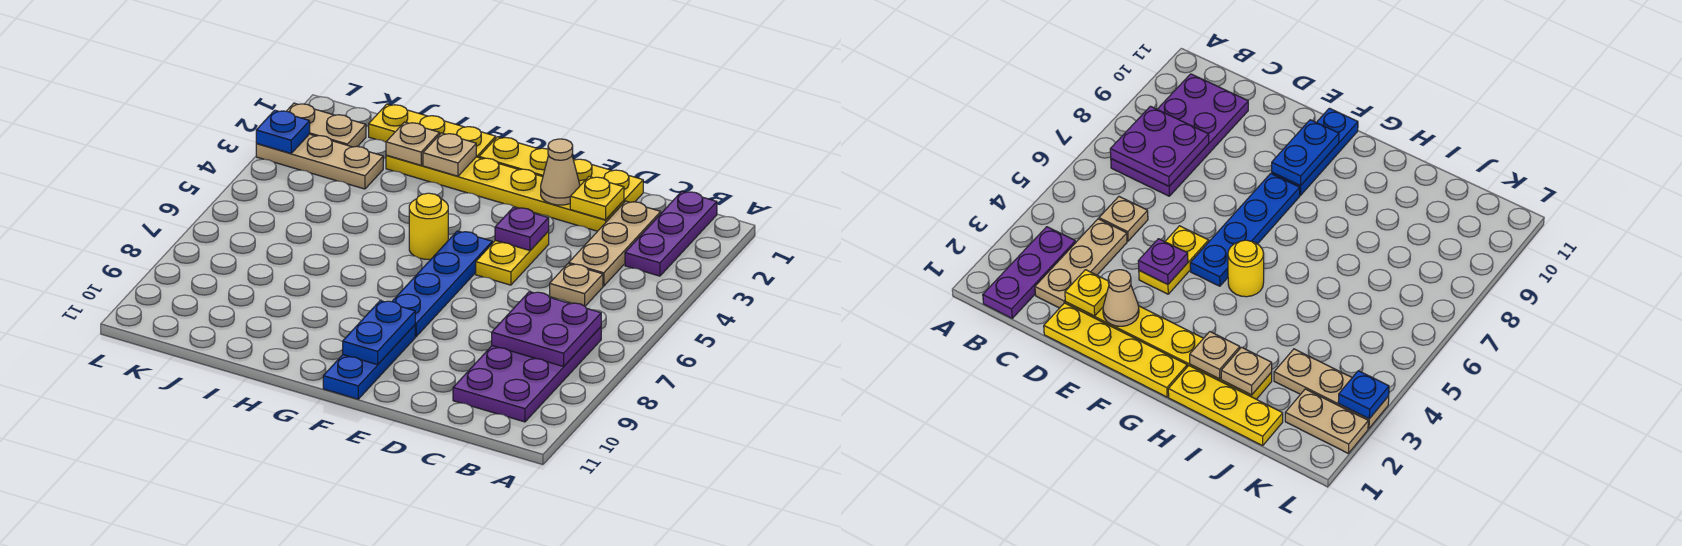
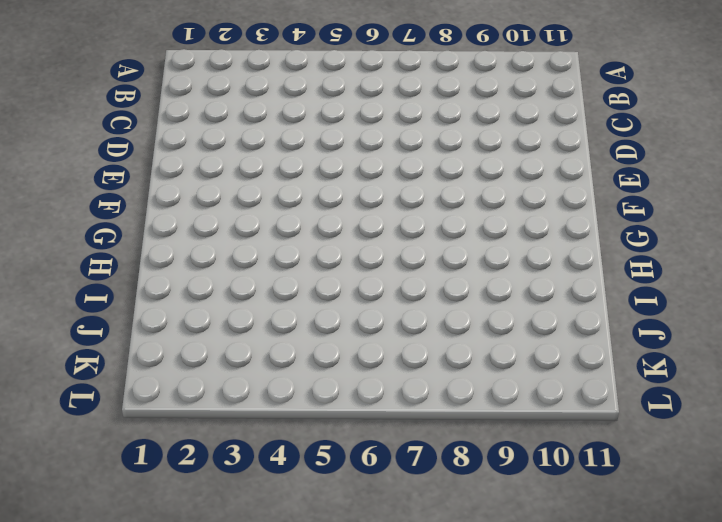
none -> purple 1x3 plate [625,191,717,276]
none -> purple 2x4 plate [453,327,601,422]
none -> tan 1x3 plate [569,201,661,286]

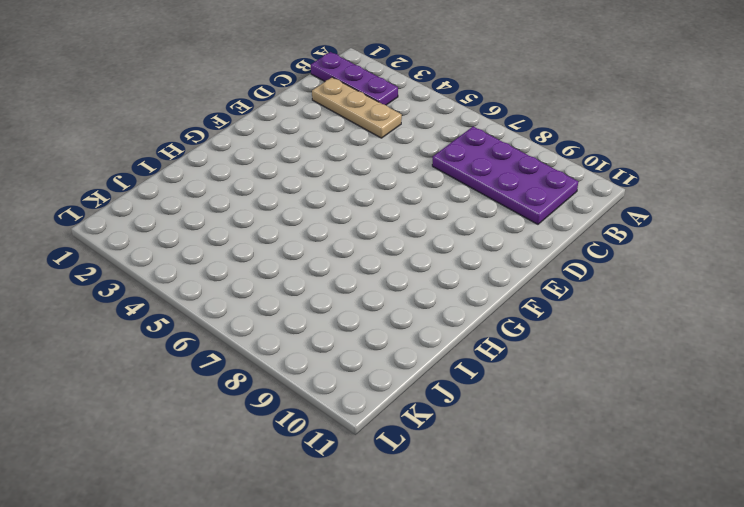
none -> tan 1x1 plate [550,264,603,306]
none -> yellow 1x4 plate [479,137,643,202]
none -> yellow 1x6 plate [386,155,624,231]

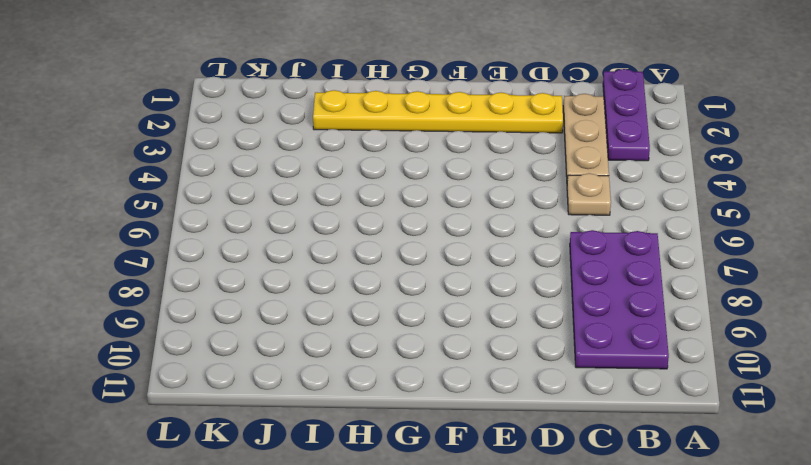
none -> yellow 1x4 plate [479,137,643,202]
none -> yellow 1x2 plate [476,232,549,285]
none -> blue 1x4 plate [392,231,492,337]

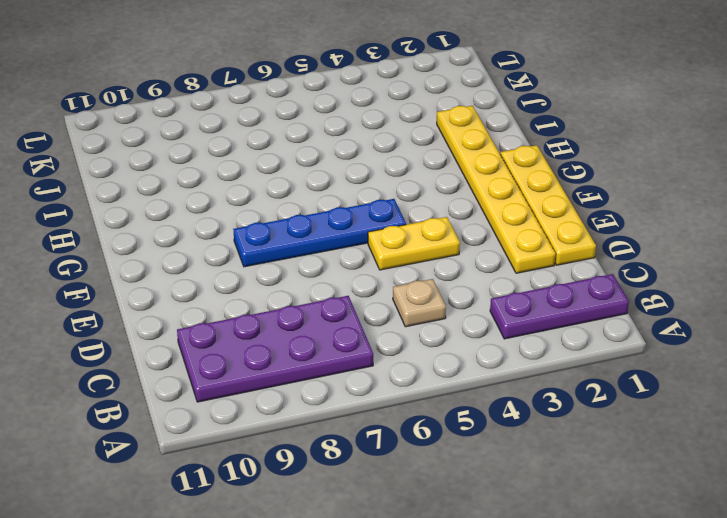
none -> tan 1x3 plate [569,201,661,286]
none -> blue 1x3 plate [323,325,415,399]
none -> yellow 1x1 round brick [409,193,448,259]

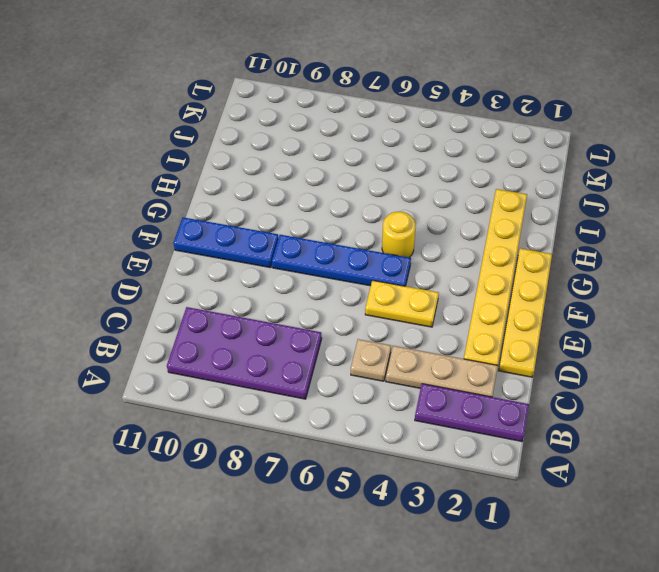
none -> yellow 1x3 plate [369,104,496,158]
none -> tan 1x3 plate [256,134,383,189]
none -> tan 1x2 plate [287,103,366,147]

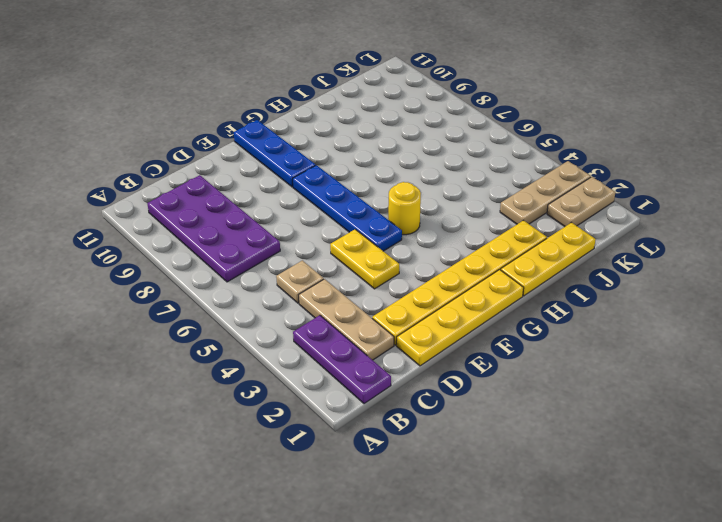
none -> purple 2x2 plate [492,292,601,367]
none -> yellow 1x1 plate [570,177,624,220]
none -> tan 1x1 cone [541,139,580,205]

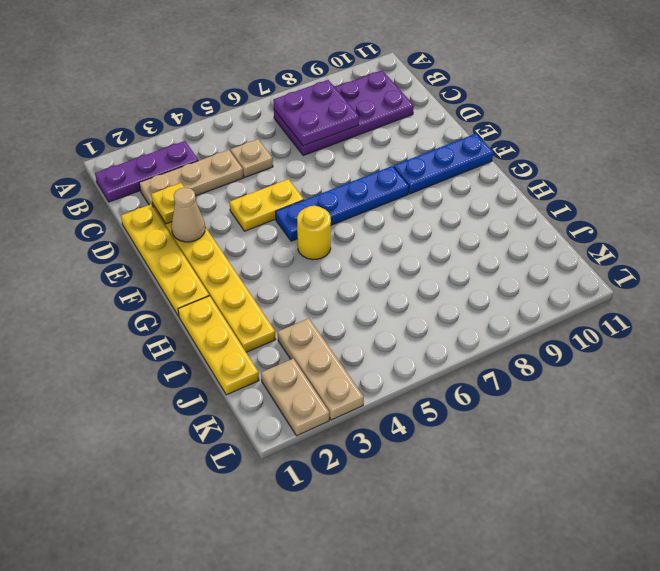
none -> purple 1x1 plate [495,207,549,251]
none -> blue 1x2 plate [343,301,415,365]
none -> tan 1x1 plate [423,133,476,176]

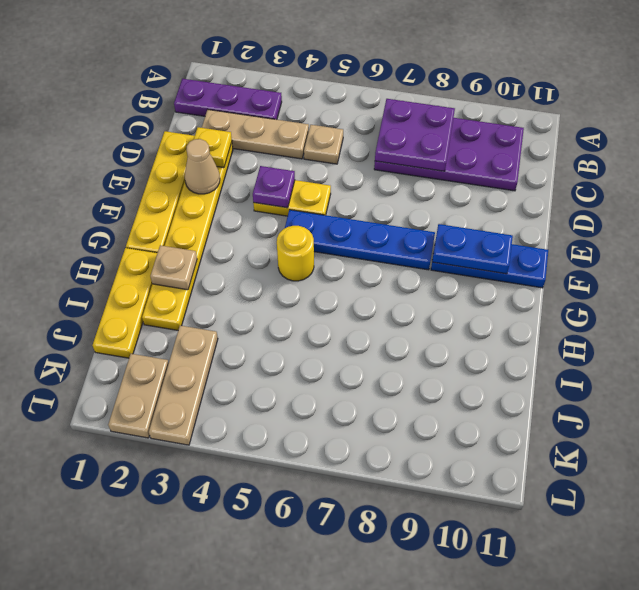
none -> tan 1x1 plate [386,122,440,165]
none -> blue 1x1 plate [256,110,310,153]

